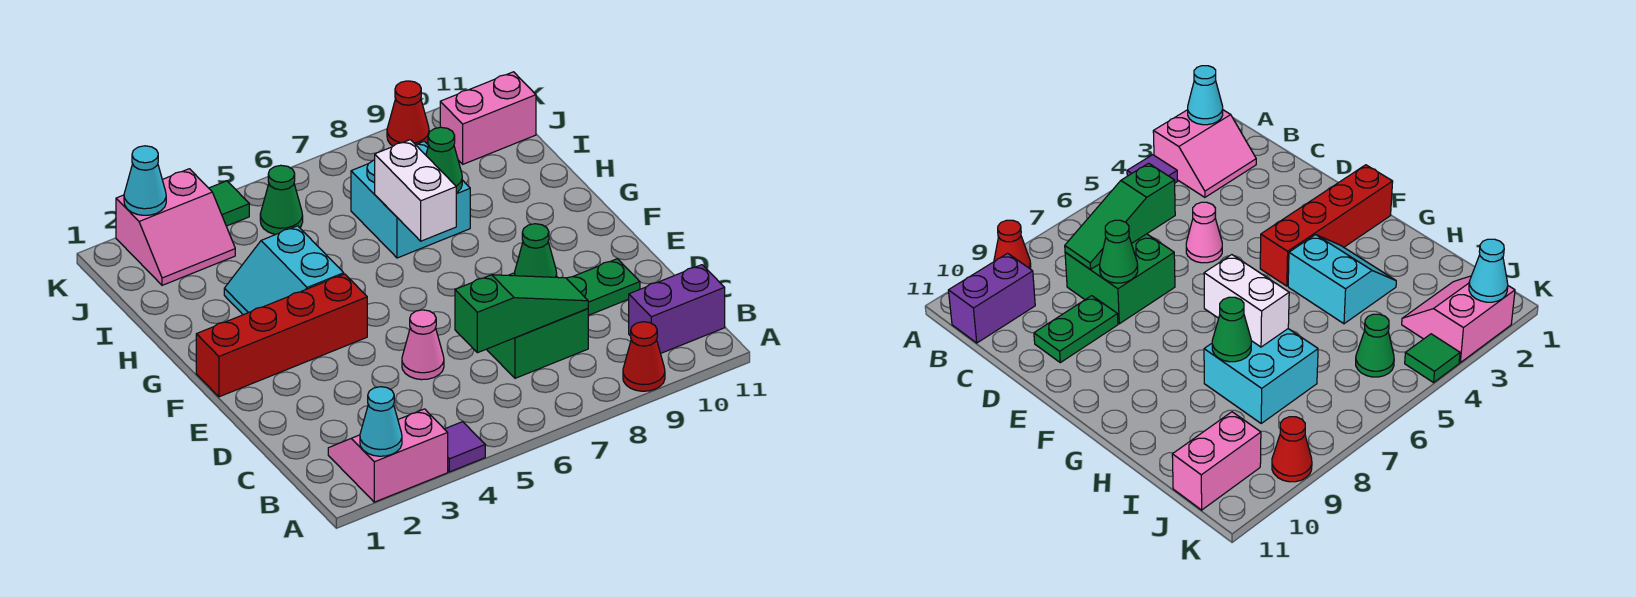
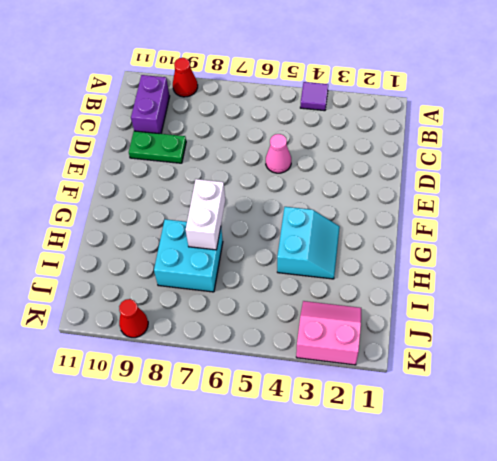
purple 1x2 brick [131,75,170,134] -> purple 1x2 brick turned to [629,265,725,353]
none -> pink 2x2 slope [328,409,448,502]
none -> green 2x2 brick [486,273,588,378]
none -> red 1x4 brick [196,274,367,397]

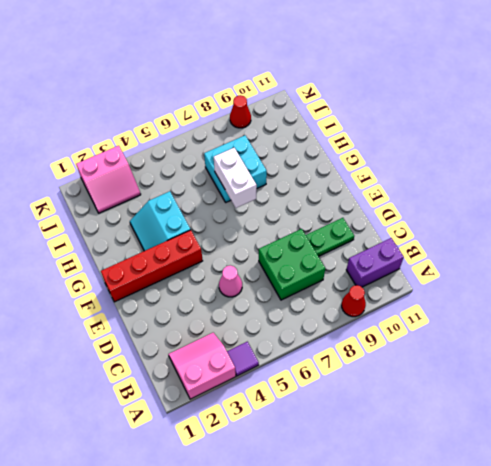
none -> green 1x1 cone [260,165,303,234]
none -> pink 1x2 brick [440,72,536,164]
none -> green 1x1 tile [209,181,249,226]

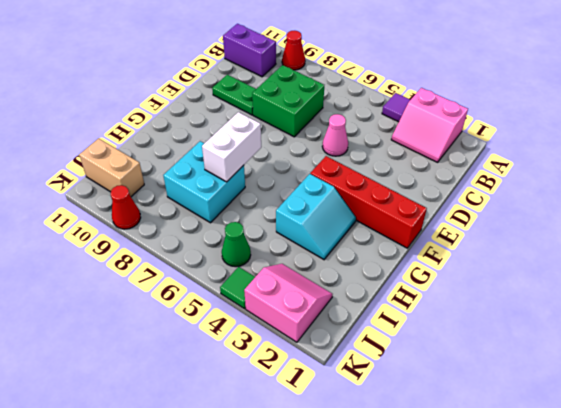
tan 1x2 brick [79,139,144,197] -> pink 1x2 brick [440,72,536,164]
none -> cyan 1x1 cone [360,387,402,456]
none -> green 1x3 slope [455,275,588,353]
none -> green 1x1 cone [515,224,557,277]

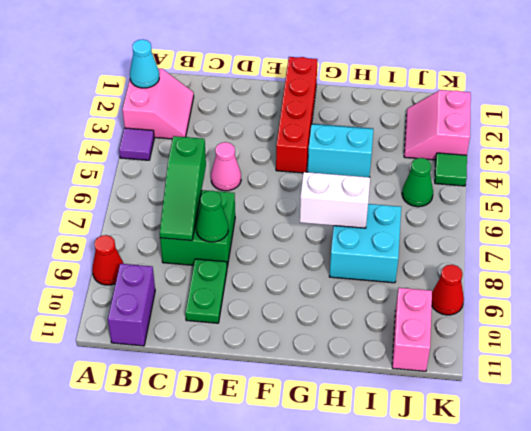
none -> green 1x1 cone [426,127,462,193]
none -> cyan 1x1 cone [124,146,166,215]

